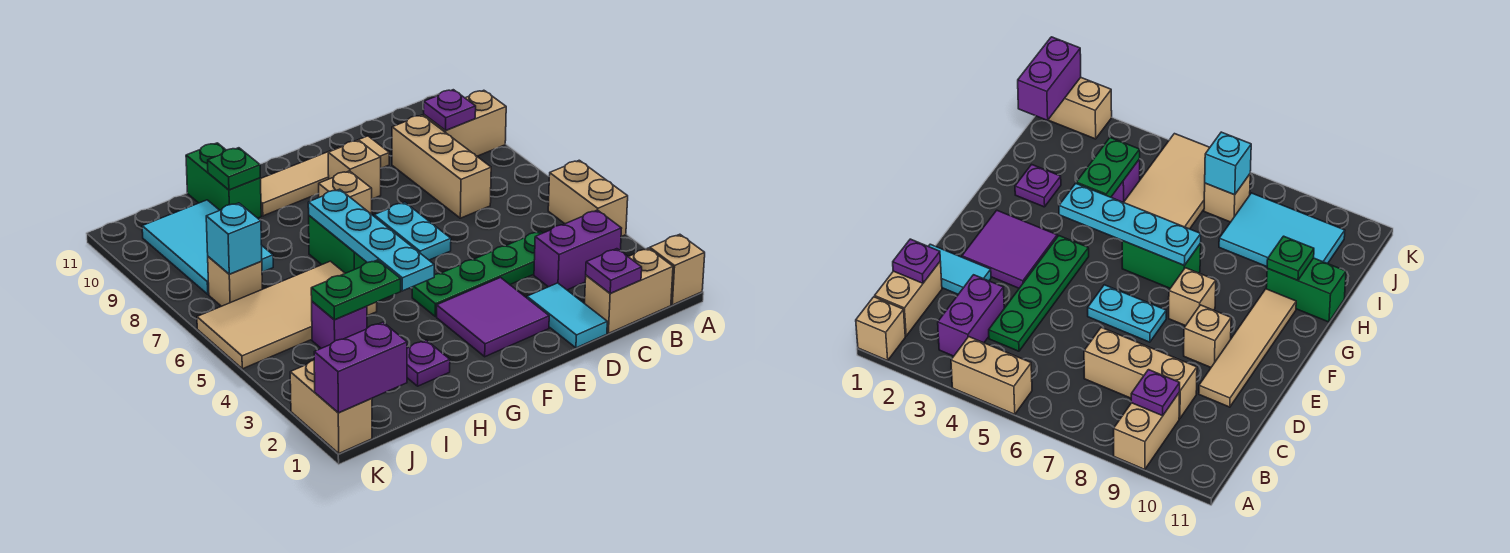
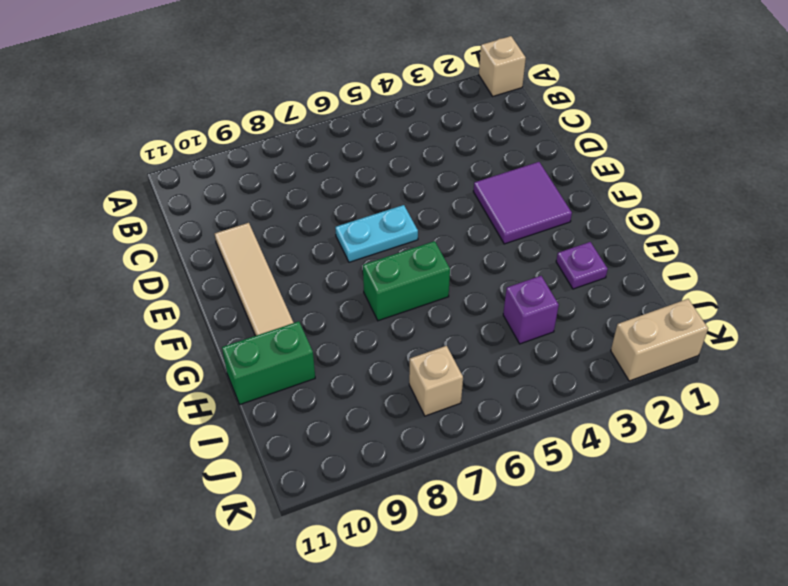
none -> tan 1x2 brick [548,160,628,237]
none -> tan 1x2 brick [424,90,506,156]
none -> tan 1x2 brick [585,248,673,333]

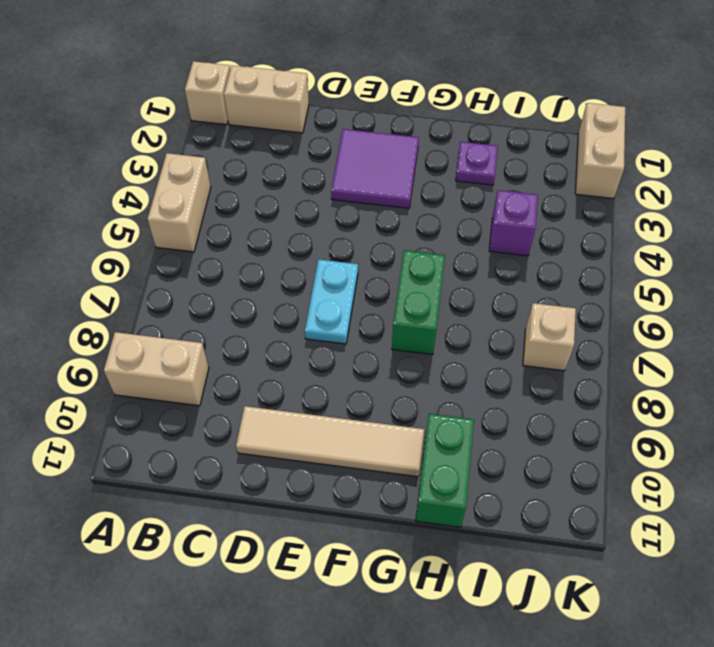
none -> purple 1x2 brick [534,210,622,290]
none -> green 1x4 plate [412,231,542,317]
none -> tan 1x3 brick [392,115,491,218]

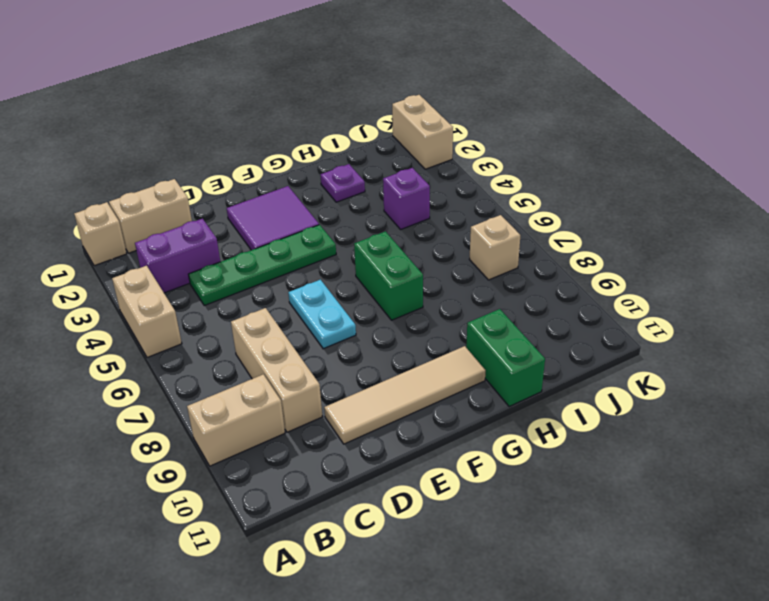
none -> cyan 1x2 tile [527,283,607,348]
none -> tan 1x1 brick [328,140,381,199]
none -> tan 1x1 brick [319,171,372,214]

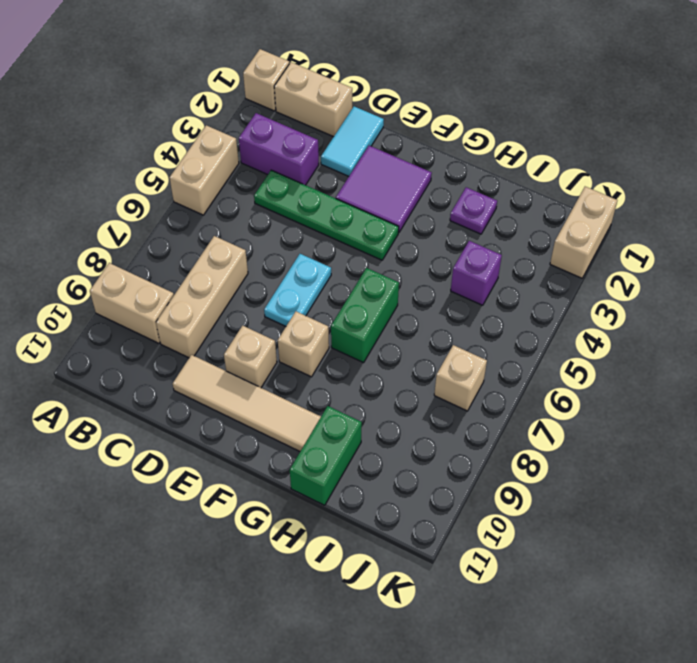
none -> tan 2x4 tile [197,261,377,369]
none -> cyan 2x3 tile [142,200,273,294]
none -> purple 1x1 plate [424,90,476,130]

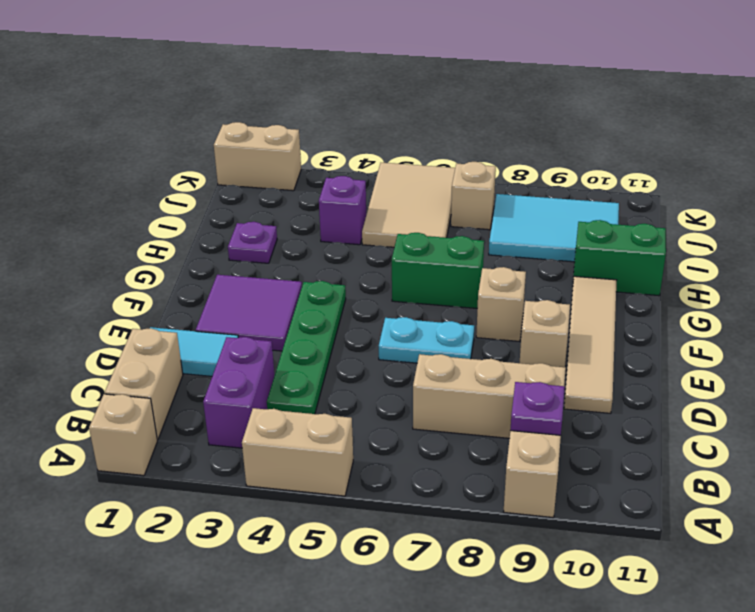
tan 2x3 tile [362,163,455,247] -> tan 2x4 tile [197,261,377,369]
none -> purple 1x1 plate [586,249,642,293]
none -> cyan 1x4 plate [308,189,434,291]
none -> green 1x2 plate [311,260,401,320]

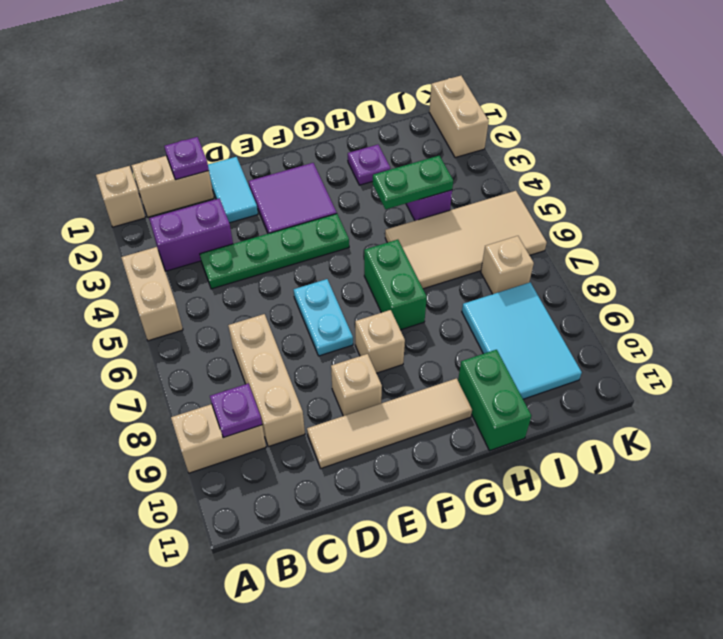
none -> cyan 1x4 plate [308,189,434,291]
none -> green 1x1 plate [208,148,260,190]
none -> purple 1x2 brick [314,322,407,413]

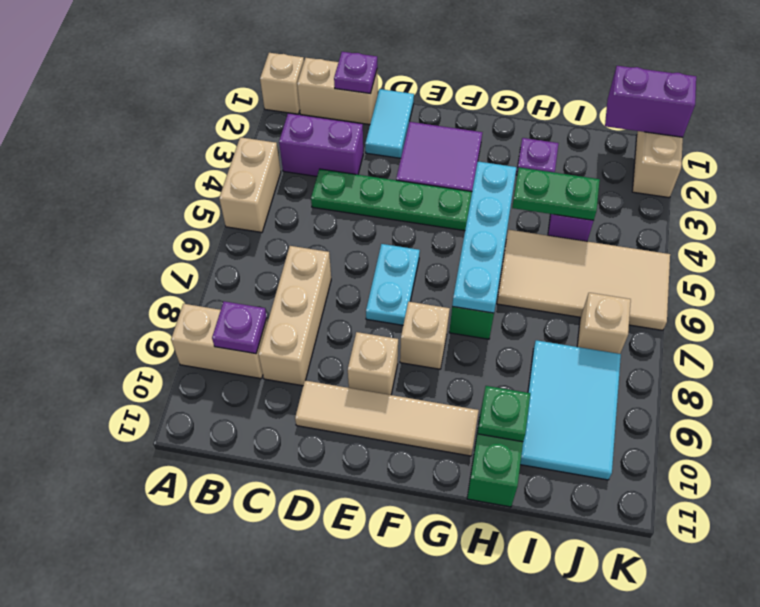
none -> cyan 1x1 brick [206,203,262,274]

